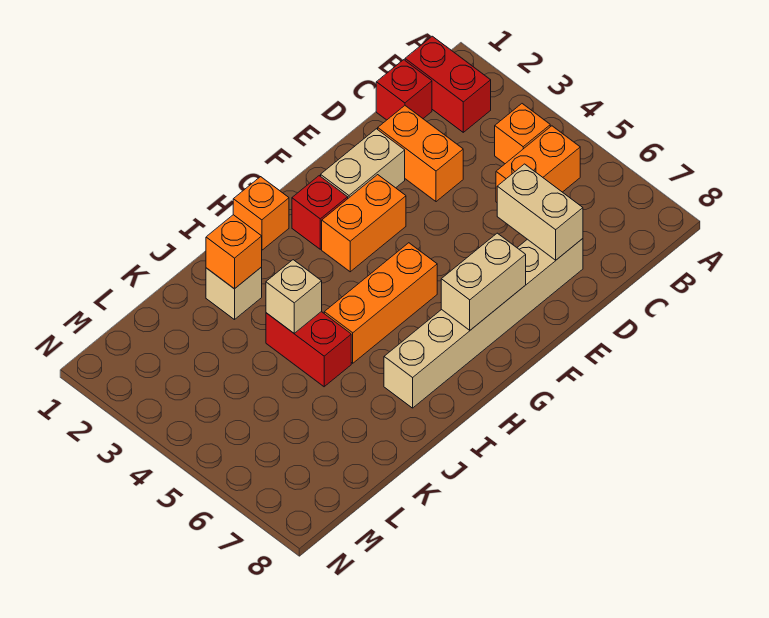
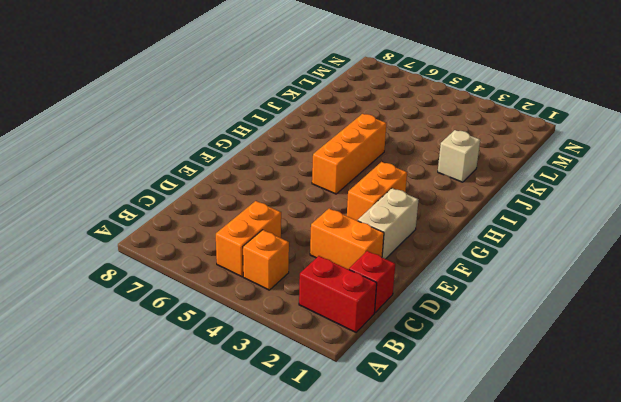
none -> tan 1x6 brick [384,239,583,408]
none -> red 1x1 brick [292,176,348,249]
none -> orange 1x1 brick [233,177,289,250]

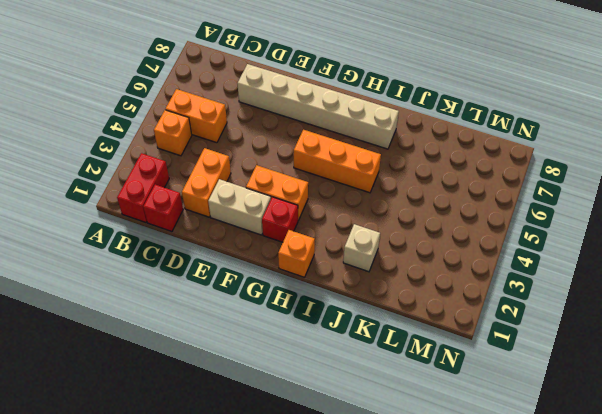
none -> red 1x2 brick [266,312,351,387]
none -> tan 1x2 brick [497,164,583,260]
none -> tan 1x2 brick [441,233,526,330]

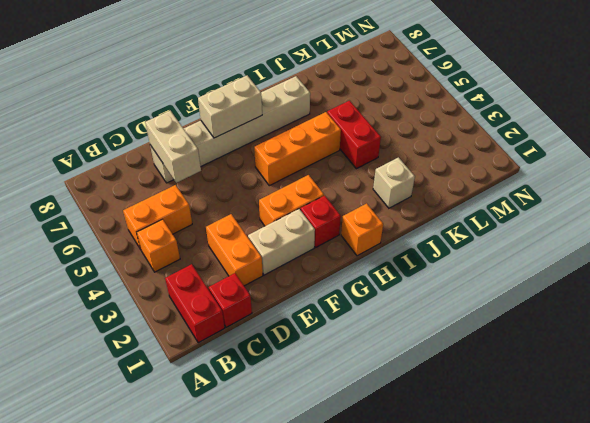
none -> orange 1x1 brick [206,215,262,289]
none -> tan 1x1 brick [266,260,322,333]

